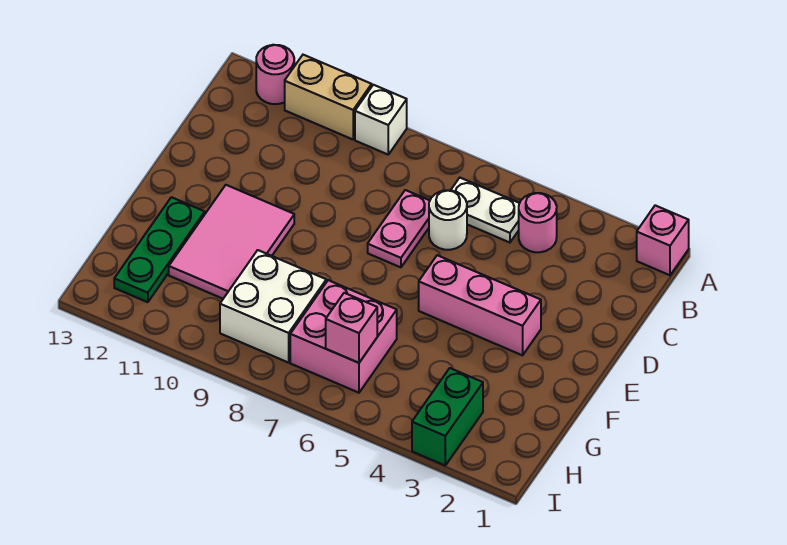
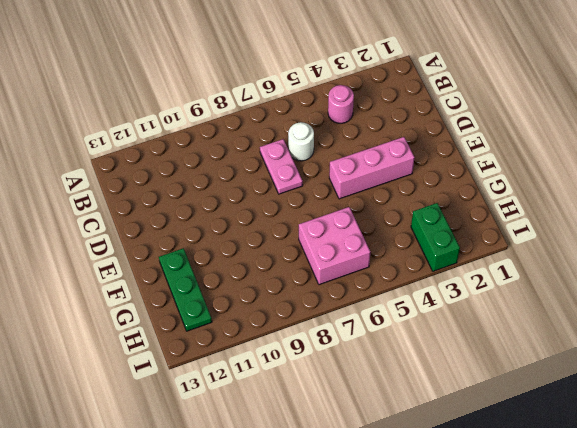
none -> pink 1x1 brick [637,205,689,275]
none -> white 1x1 brick [355,85,407,154]
none -> tan 1x2 brick [285,55,372,139]

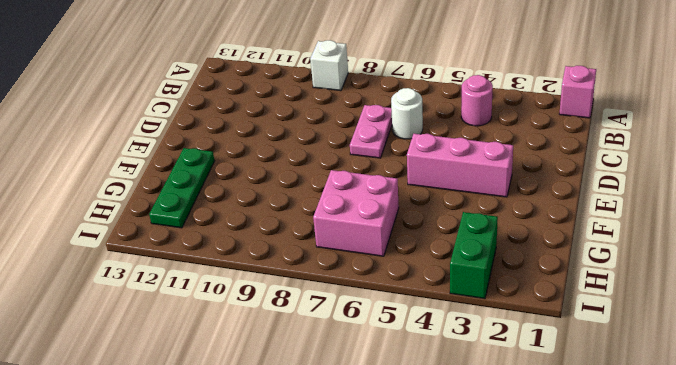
none -> tan 1x2 brick [285,55,372,139]
none -> pink 1x1 round brick [256,45,294,104]
none -> white 1x2 plate [451,178,520,243]

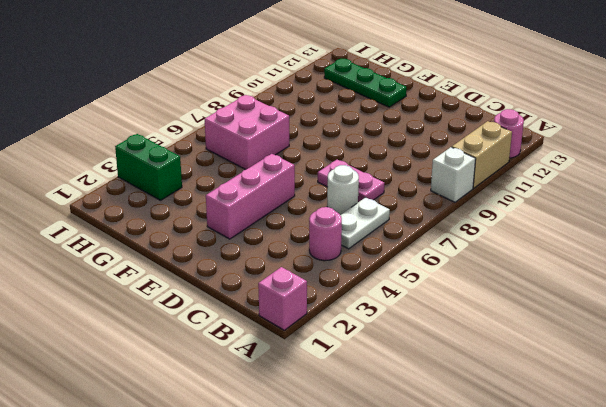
none -> pink 2x3 tile [169,185,294,299]
none -> white 2x2 brick [220,250,326,363]
none -> pink 1x1 brick [326,293,377,363]

